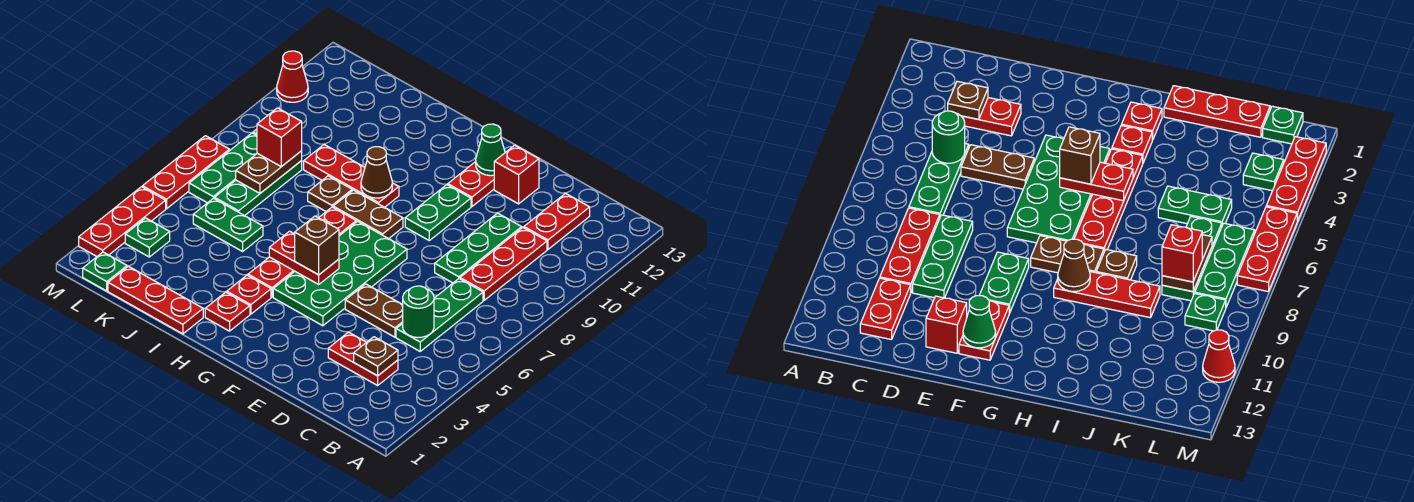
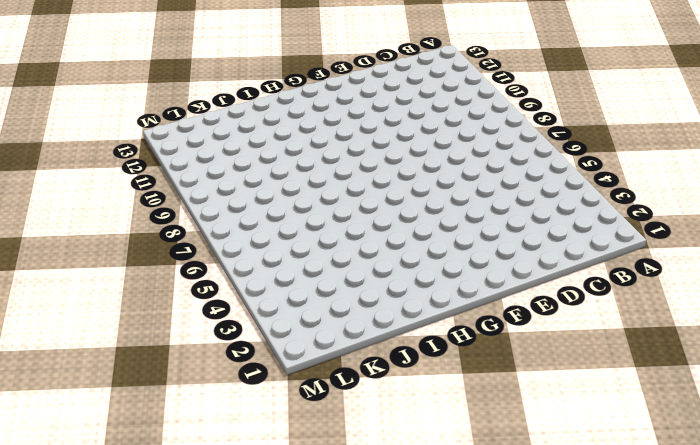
none -> red 1x2 plate [328,332,398,385]
none -> green 1x3 plate [396,279,483,351]
none -> red 1x3 plate [460,228,547,300]
none -> red 1x2 plate [524,194,590,249]

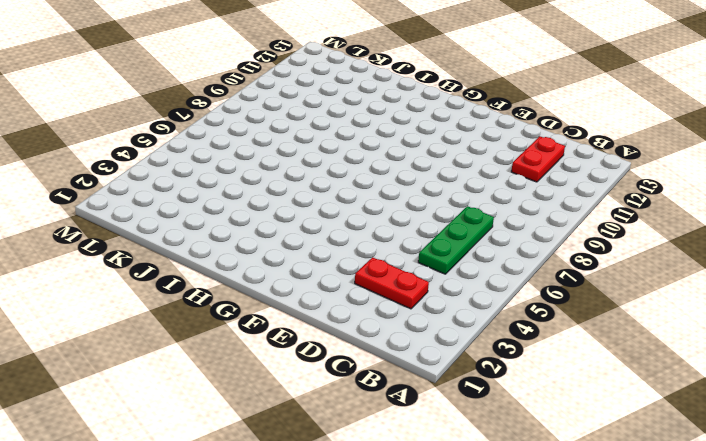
none -> red 1x3 plate [460,228,547,300]
none -> brown 1x2 plate [345,284,403,337]
none -> green 1x3 plate [435,213,522,283]
none -> red 1x1 brick [494,145,539,204]

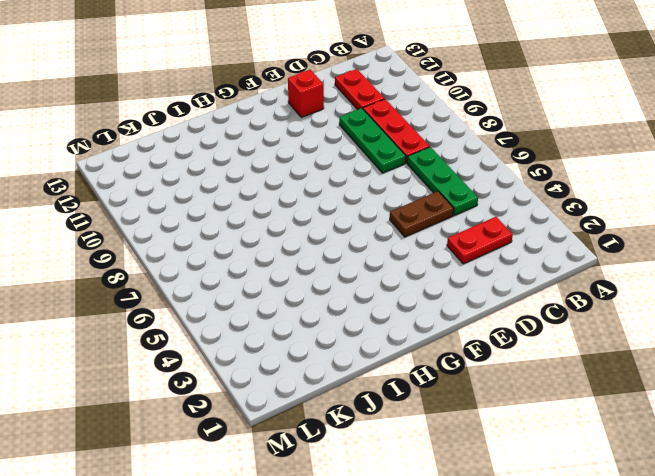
none -> green 2x4 plate [273,221,407,326]
none -> green 1x2 plate [405,185,471,240]
none -> red 1x2 plate [448,162,494,207]
none -> brown 1x2 plate [333,190,403,239]

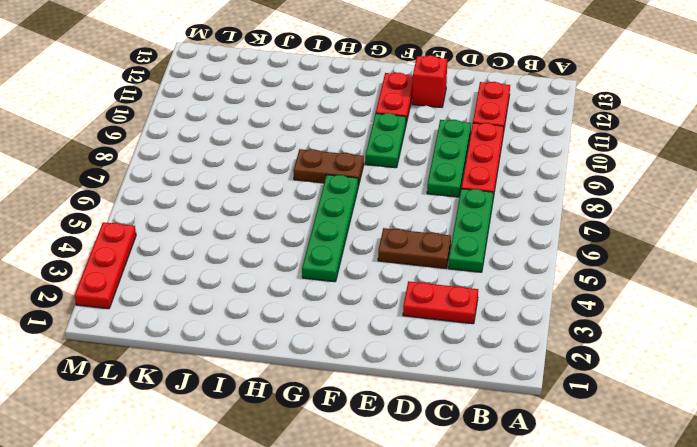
green 1x4 plate [302,175,358,282] -> green 2x4 plate [273,221,407,326]
none -> red 1x1 plate [205,292,250,331]
none -> red 1x1 plate [227,275,271,314]
none -> red 1x4 plate [248,207,356,297]
none -> red 1x3 plate [304,145,399,207]

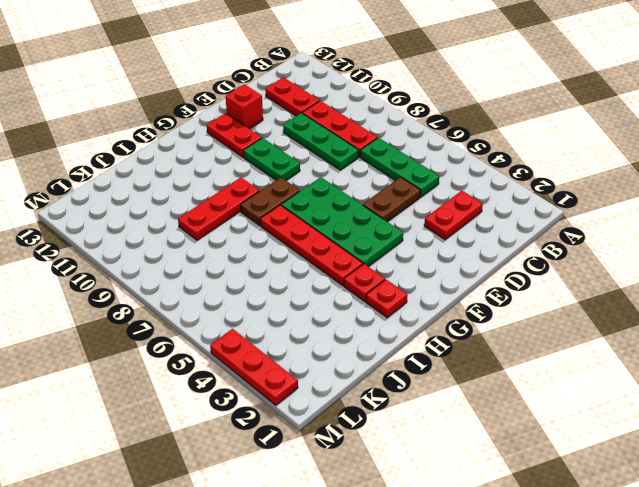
none -> red 1x3 plate [108,266,203,334]
none -> brown 1x1 plate [308,176,352,211]
none -> green 1x2 plate [193,198,263,251]
none -> green 1x3 plate [215,161,302,216]

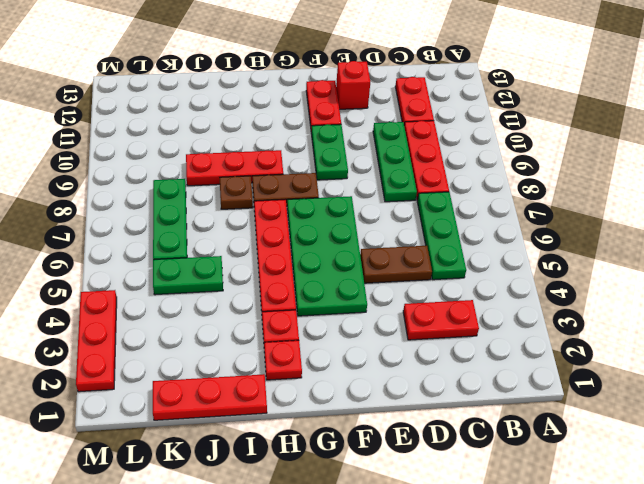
none -> green 1x1 plate [83,252,127,291]
none -> green 1x1 plate [125,218,170,257]
none -> green 1x3 plate [189,133,257,203]
none -> green 1x1 plate [1185,293,1226,331]

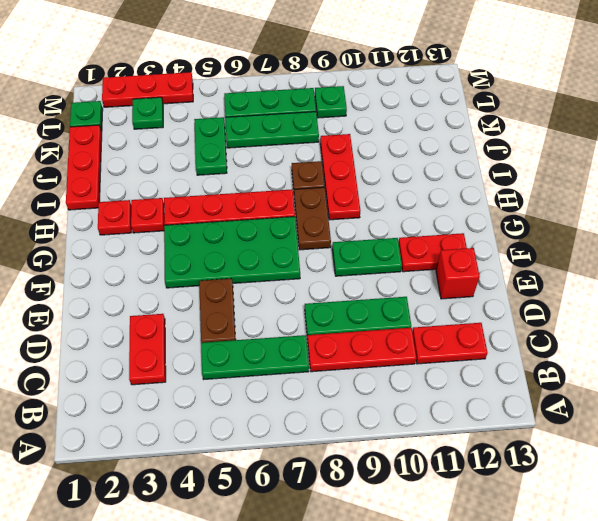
none -> red 1x3 plate [142,136,229,209]
none -> red 1x1 cone [277,51,308,102]
none -> brown 1x1 plate [354,337,398,376]
none -> green 1x1 round brick [403,286,434,338]

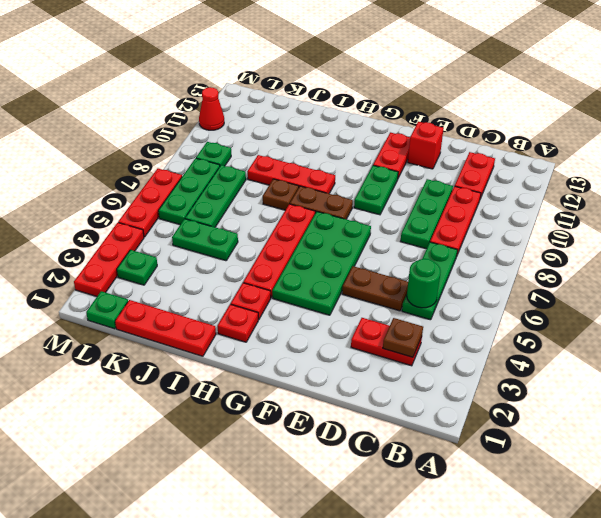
none -> green 1x1 cone [476,124,505,176]
none -> red 1x2 plate [269,231,339,284]
none -> brown 1x1 cone [361,147,392,198]
none -> brown 1x2 plate [236,151,302,193]

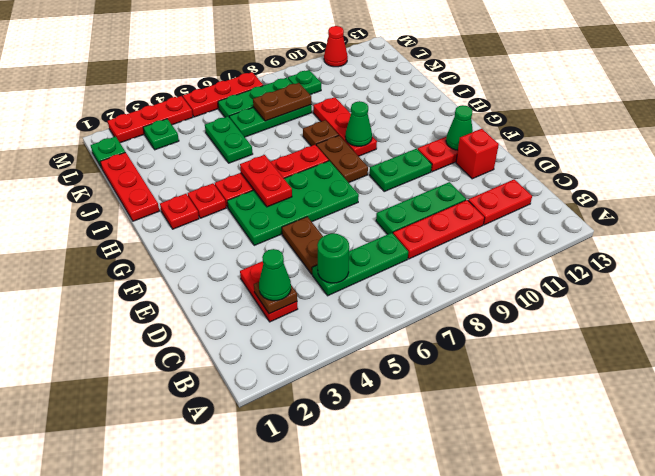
green 1x1 cone [259,249,291,301] -> none
green 1x1 cone [345,101,372,146] -> brown 1x1 cone [361,147,392,198]
none -> brown 1x1 brick [295,216,339,275]
none -> red 1x1 brick [257,108,302,167]

